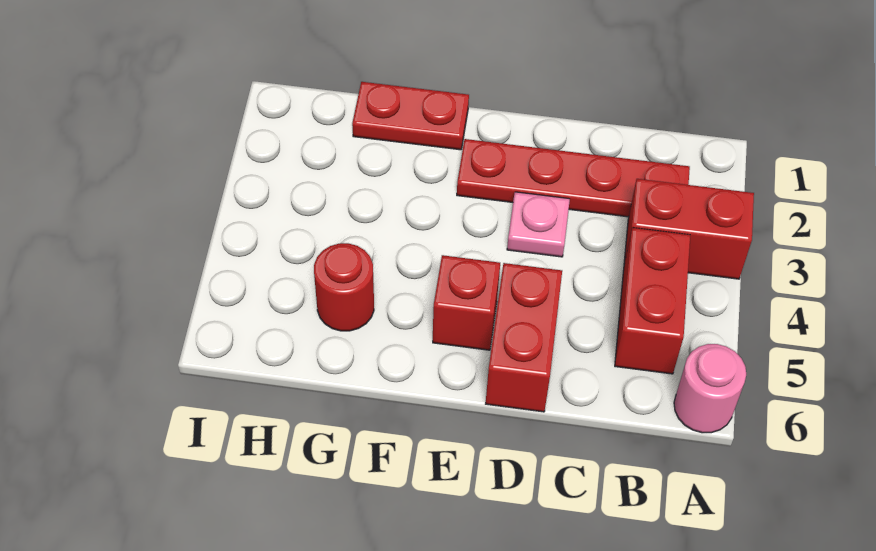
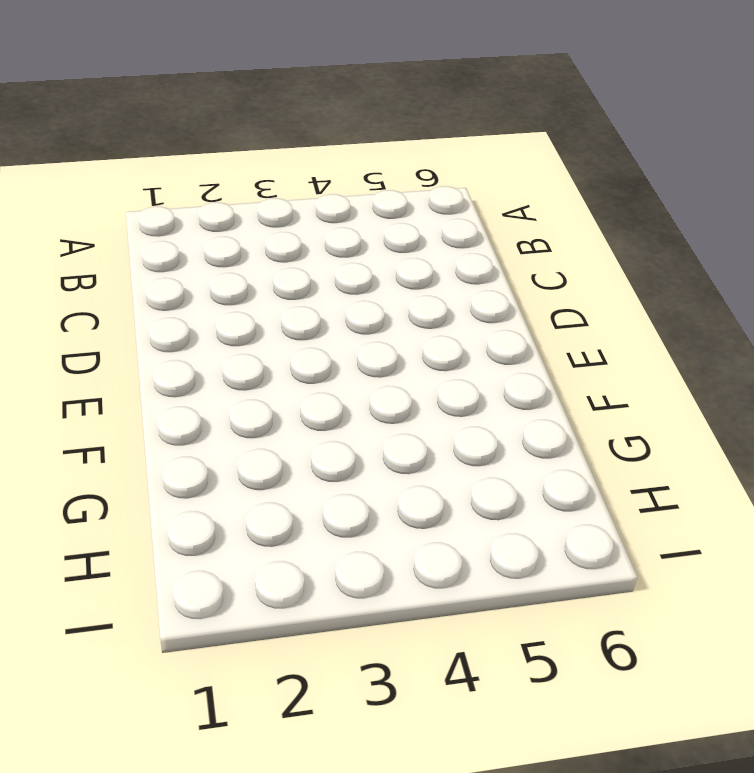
none -> red 1x2 brick [624,179,754,279]
none -> pink 1x1 round brick [674,344,746,433]

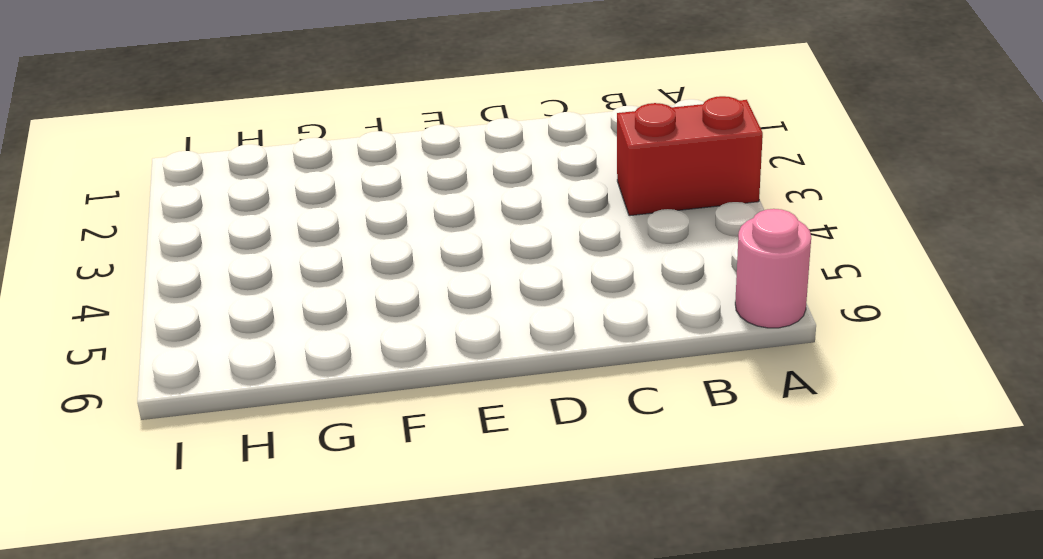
none -> red 1x4 plate [457,139,690,217]
none -> red 1x2 brick [615,228,690,374]

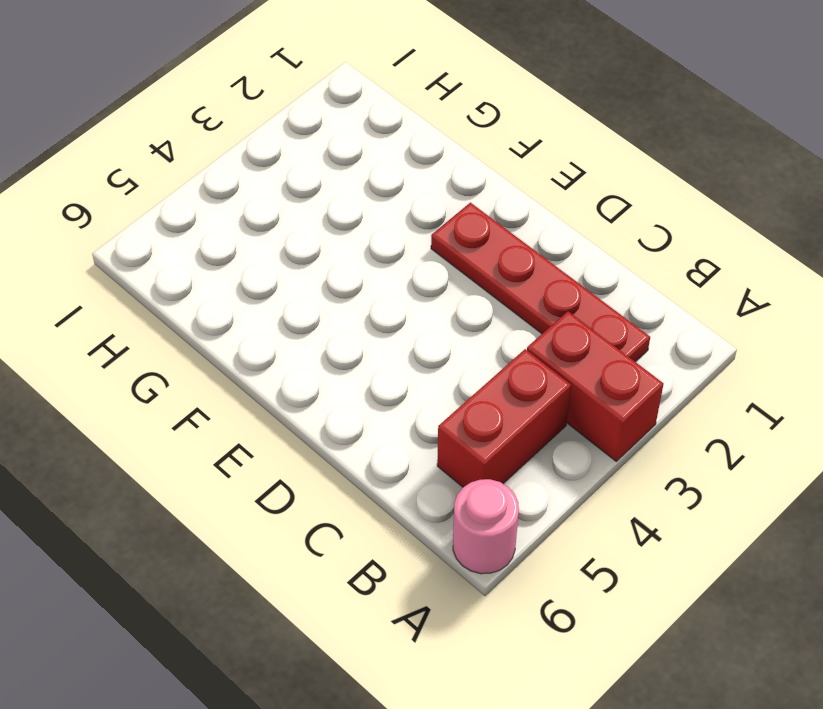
none -> pink 1x1 plate [507,192,570,257]
none -> red 1x2 brick [486,263,562,412]

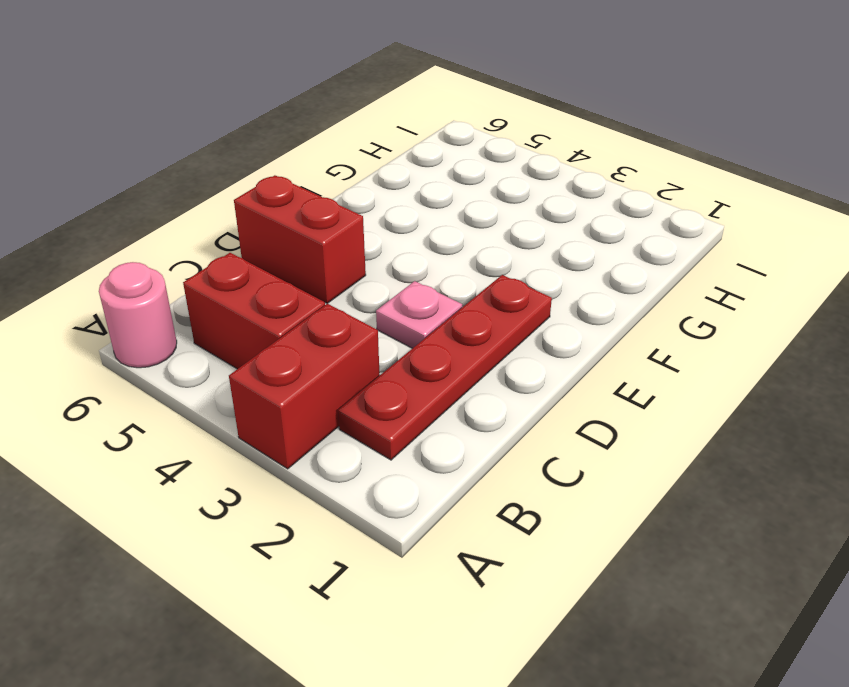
none -> red 1x1 brick [433,255,500,350]
none -> red 1x2 plate [352,82,469,150]

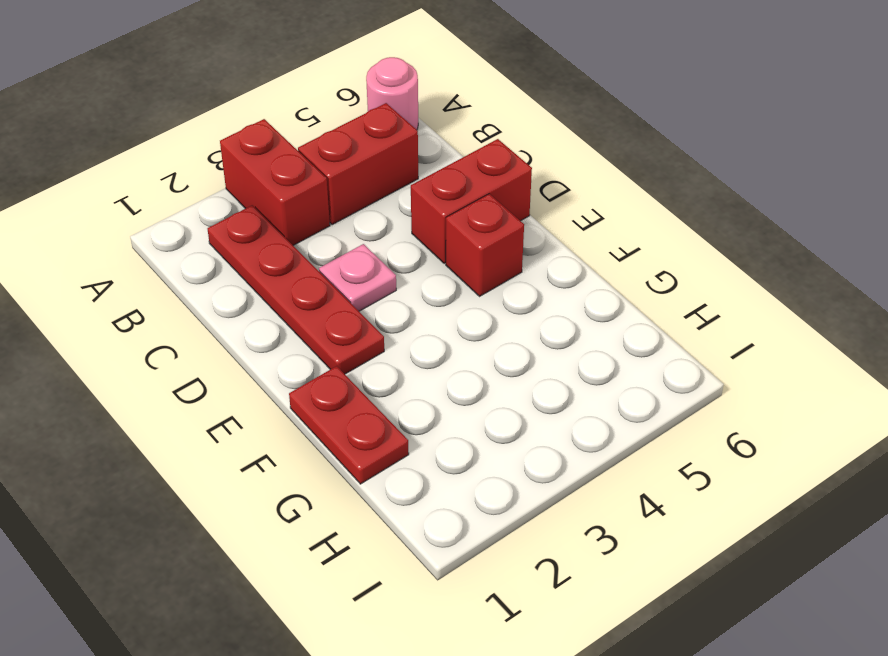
none -> red 1x1 round brick [314,243,374,331]

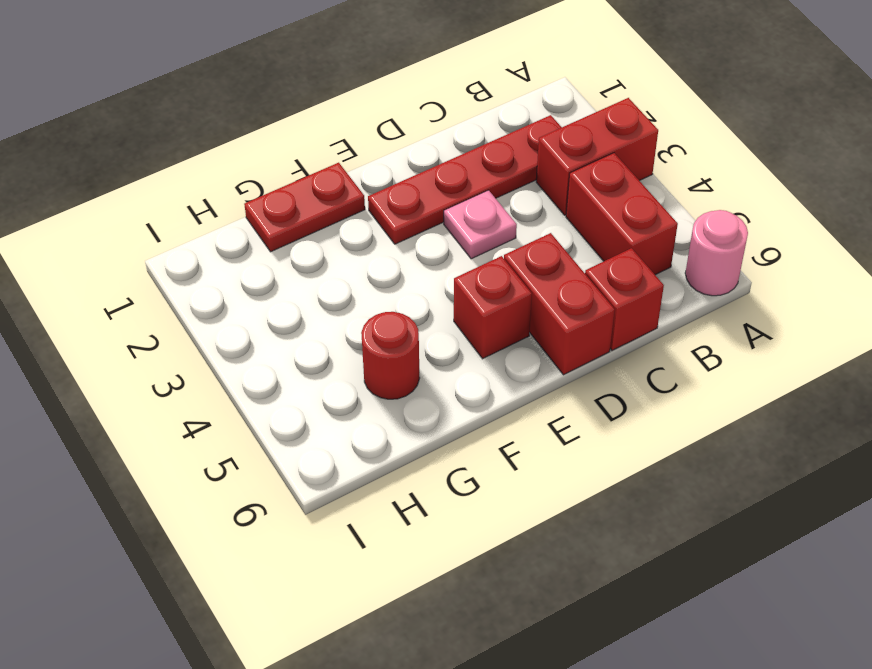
red 1x1 brick [585,248,664,350] -> none

